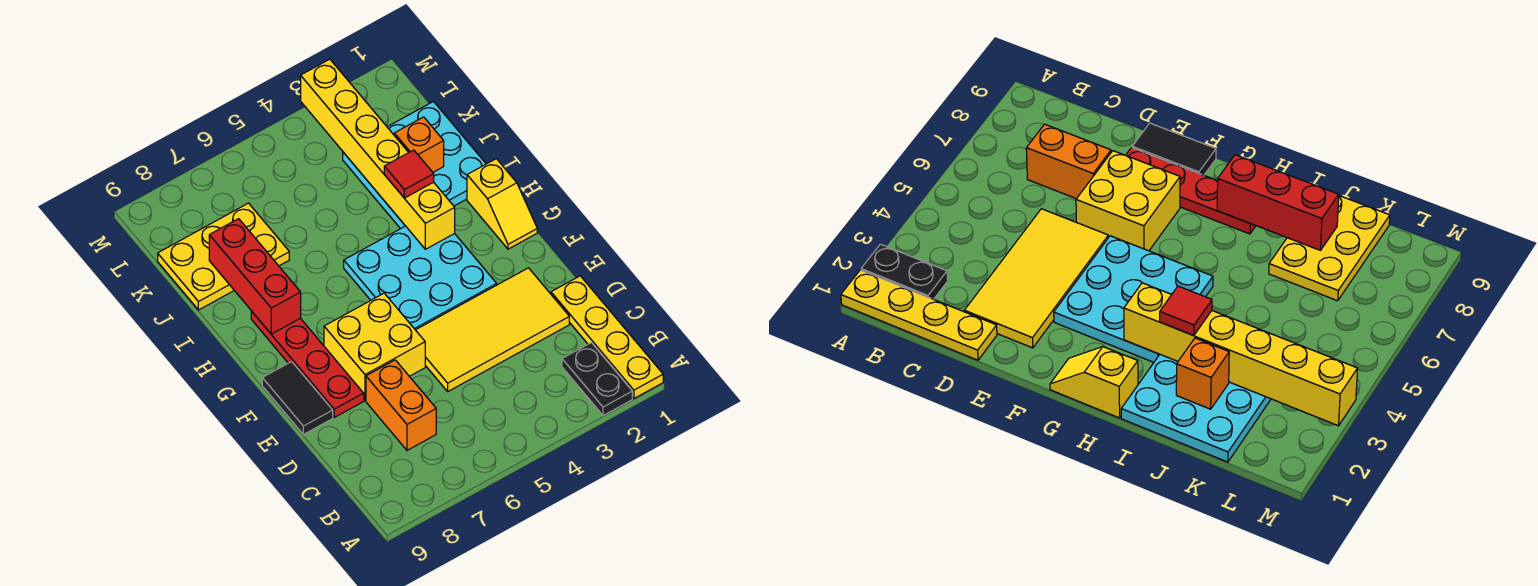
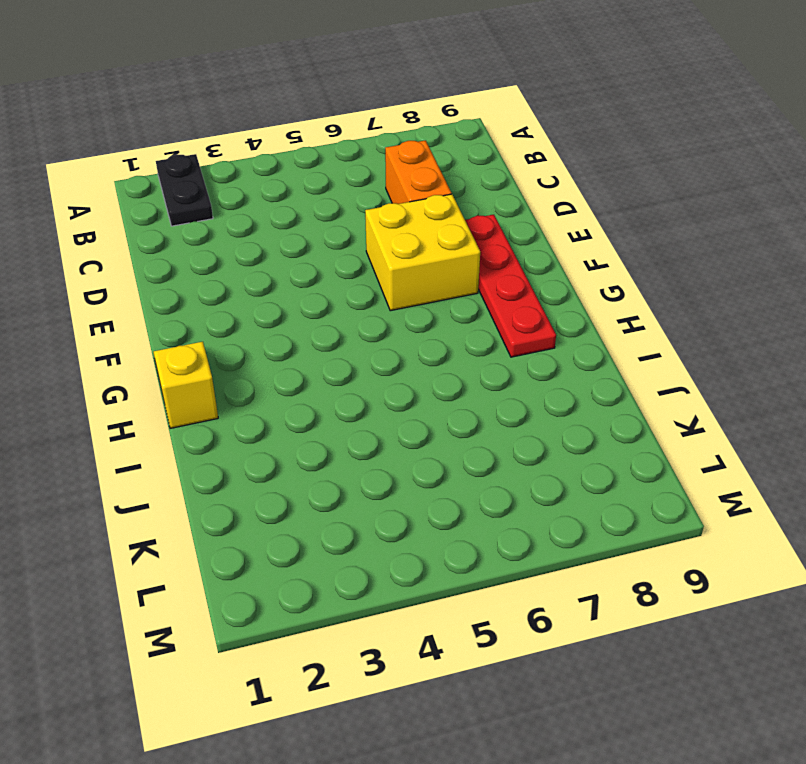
none -> yellow 1x4 plate [551,276,663,398]
none -> yellow 2x4 tile [416,268,569,391]
none -> black 1x2 tile [262,362,333,434]

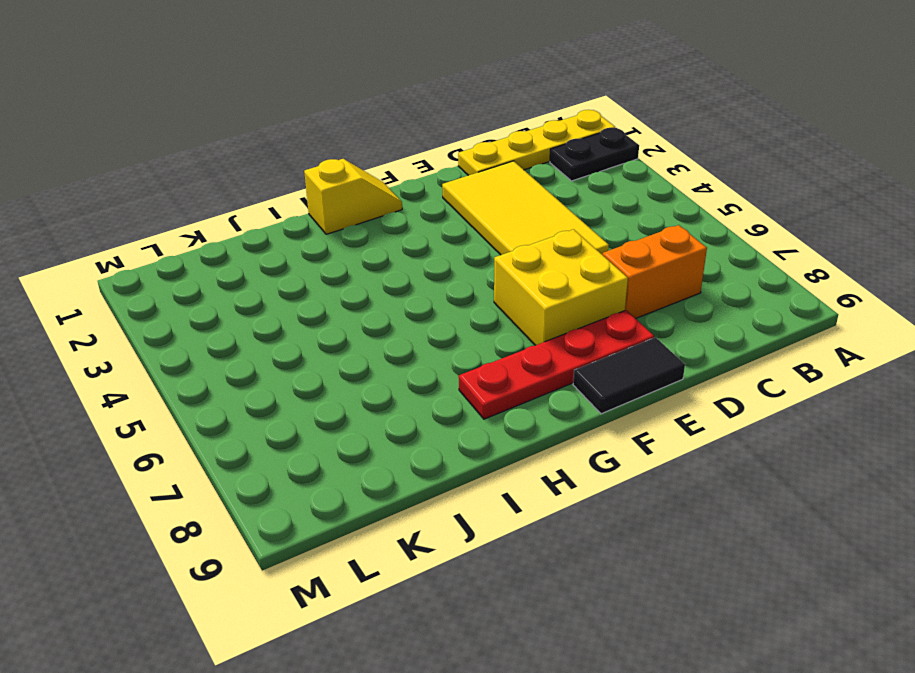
none -> cyan 3x3 plate [344,226,497,330]
none -> cyan 3x3 plate [343,102,486,229]
none -> yellow 2x3 plate [158,203,289,310]

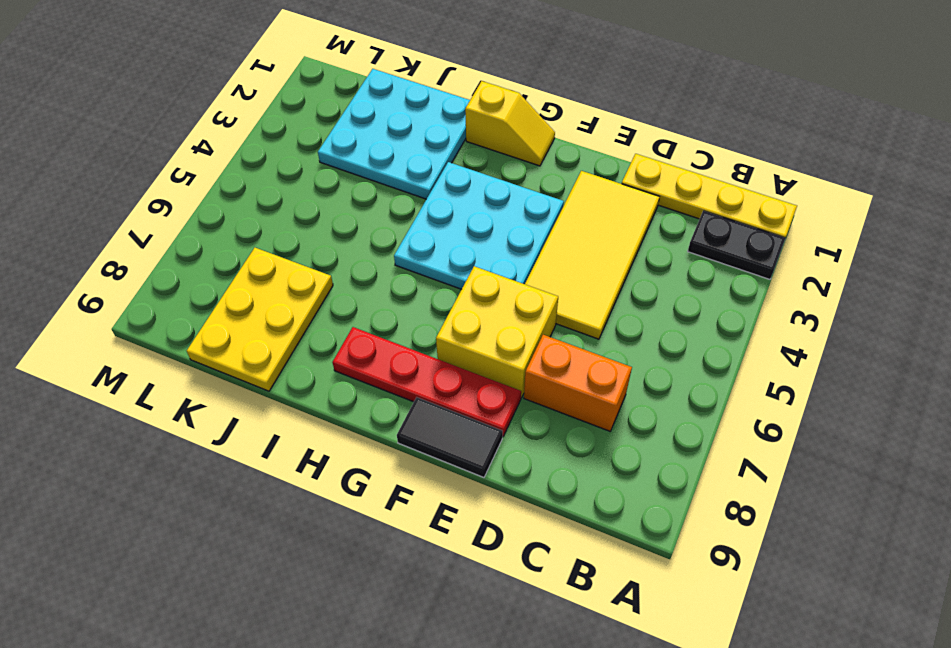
none -> yellow 1x6 brick [301,59,455,249]
none -> red 1x3 brick [209,219,301,334]
none -> orange 1x1 brick [394,117,444,172]

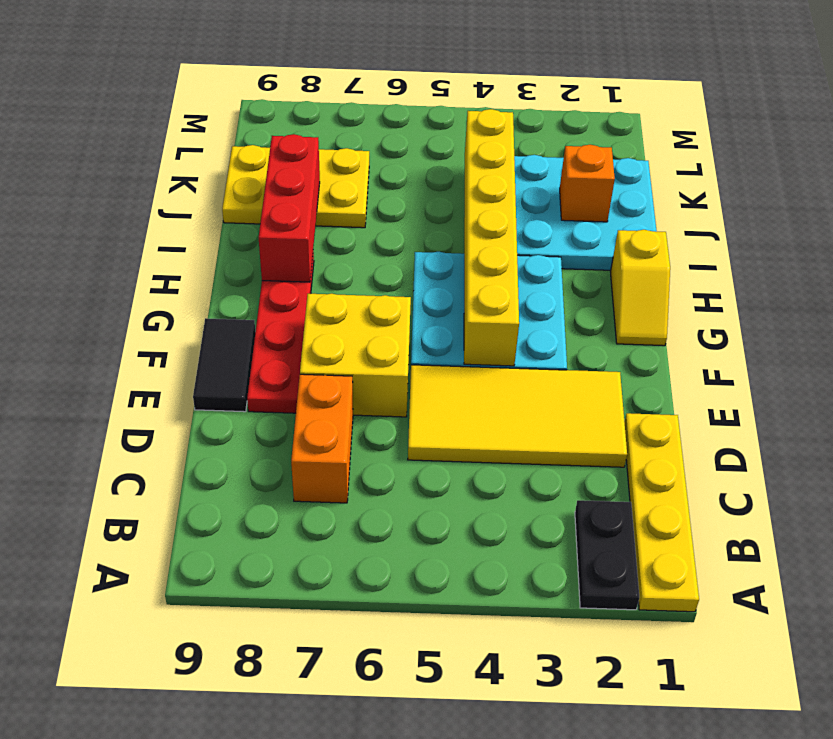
yellow 1x6 brick [464,109,519,366] -> yellow 1x6 brick moved to [301,59,455,249]
none -> red 1x1 tile [384,150,434,198]

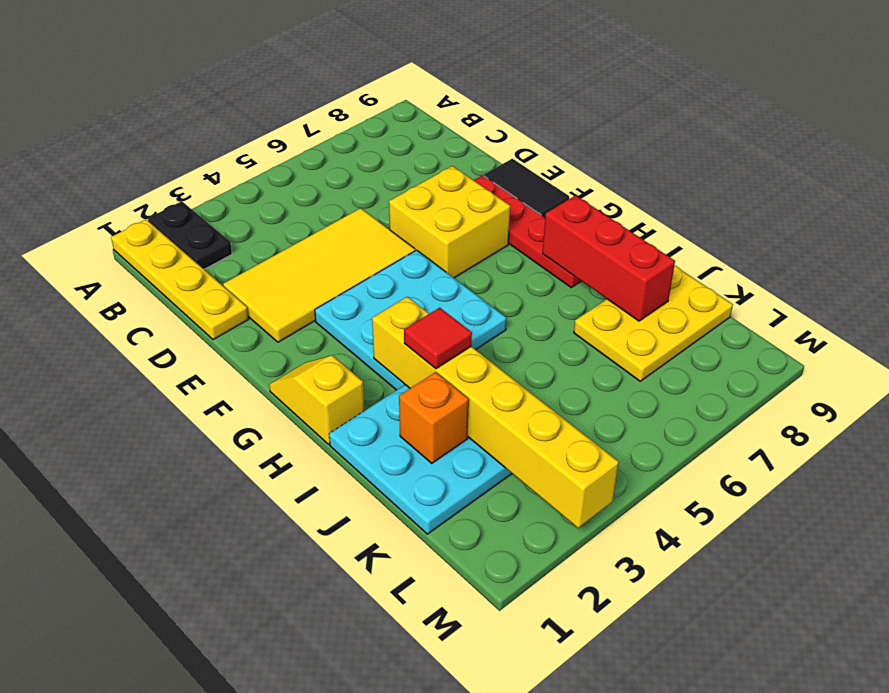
none -> orange 1x2 brick [366,360,436,450]

